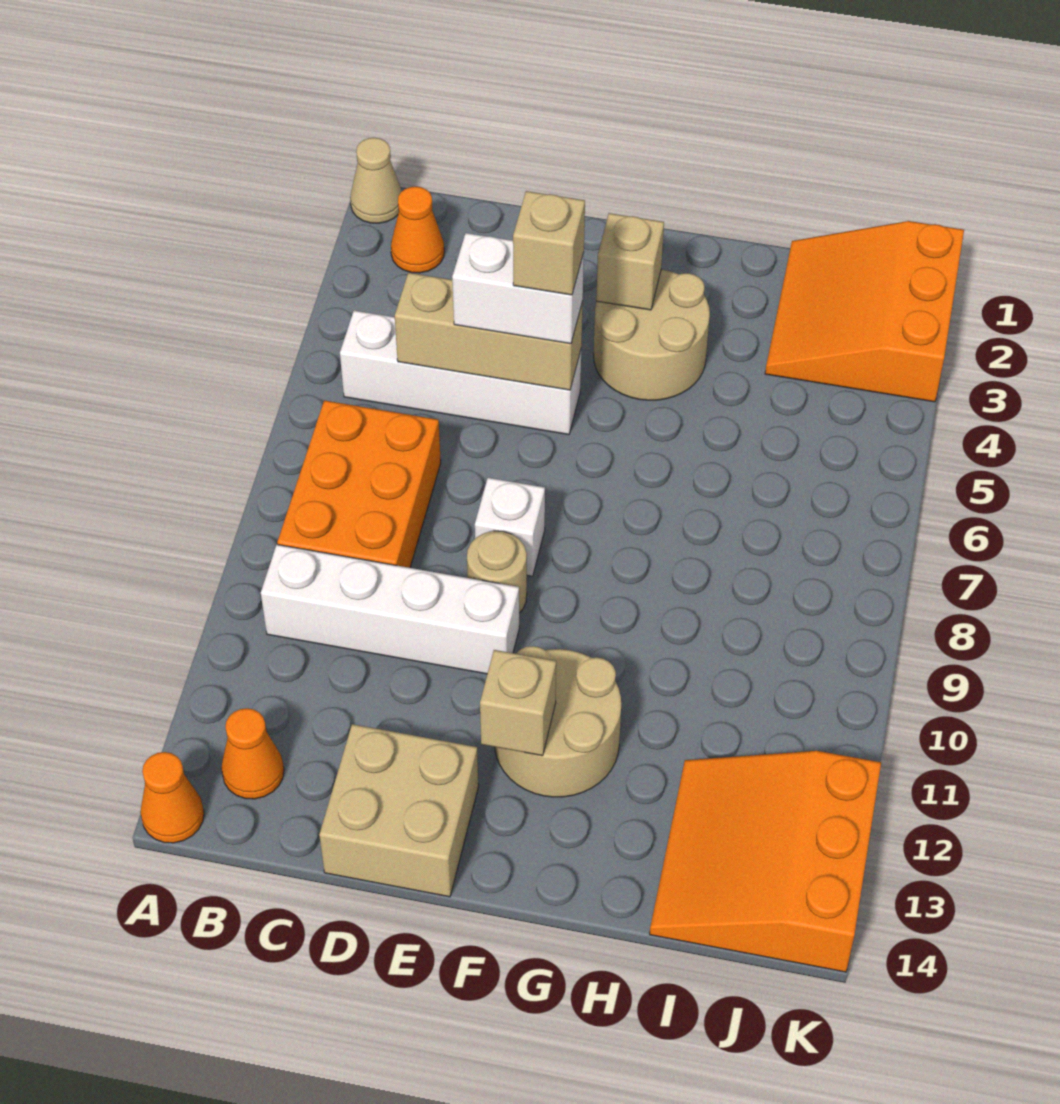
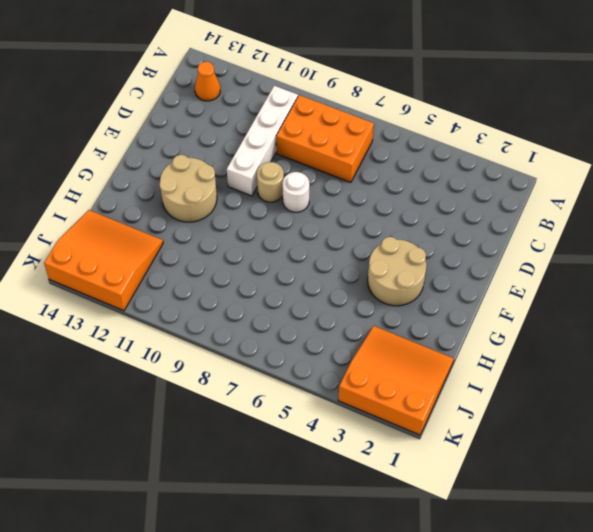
white 1x1 round brick [283,172,310,212] -> white 1x1 brick [475,478,545,576]
none -> tan 1x1 cone [350,138,402,223]
none -> orange 1x1 cone [140,752,204,843]
none -> orange 1x1 cone [391,187,444,273]

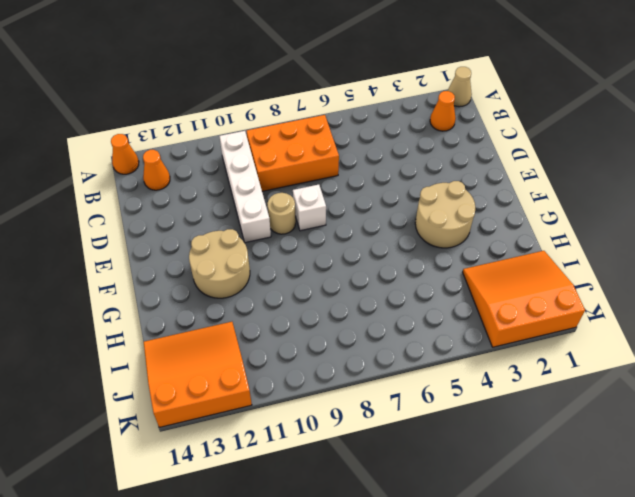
none -> white 1x4 brick [340,311,581,435]
none -> tan 2x2 brick [319,724,479,897]
none -> tan 1x3 brick [395,273,583,390]

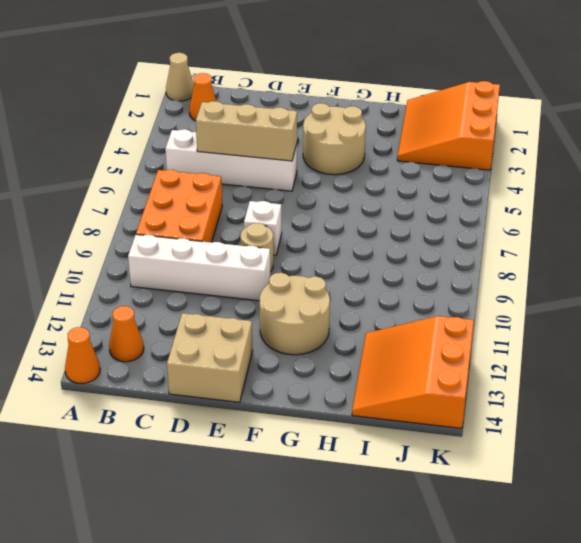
none -> tan 1x1 brick [596,213,664,310]
none -> tan 1x1 brick [480,650,556,756]
none -> white 1x2 brick [452,233,584,344]

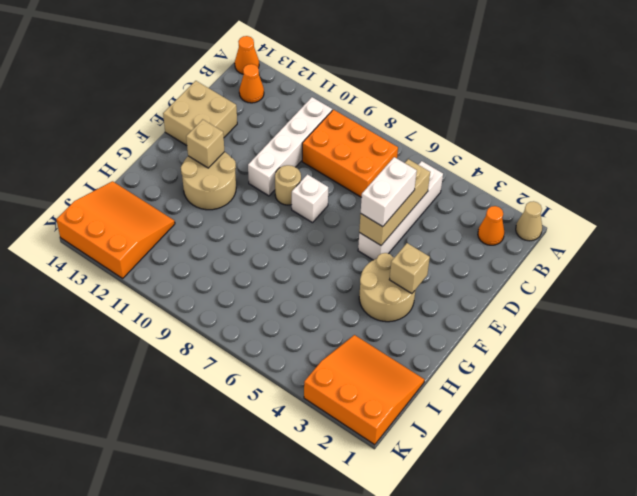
none -> tan 1x1 brick [513,191,585,295]

